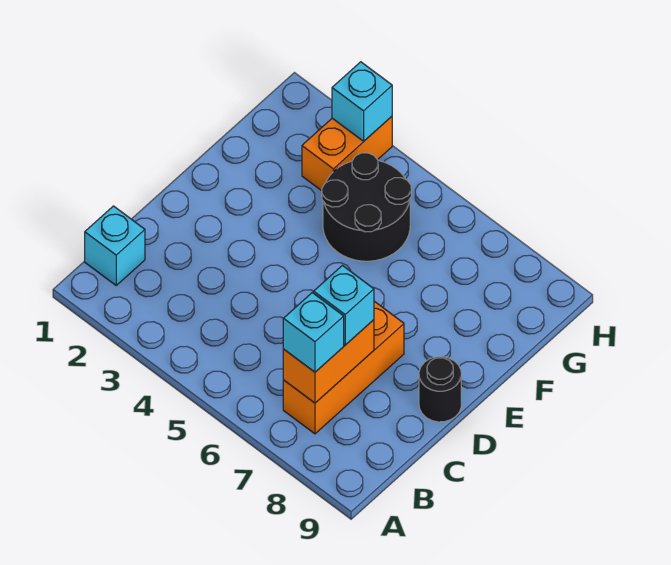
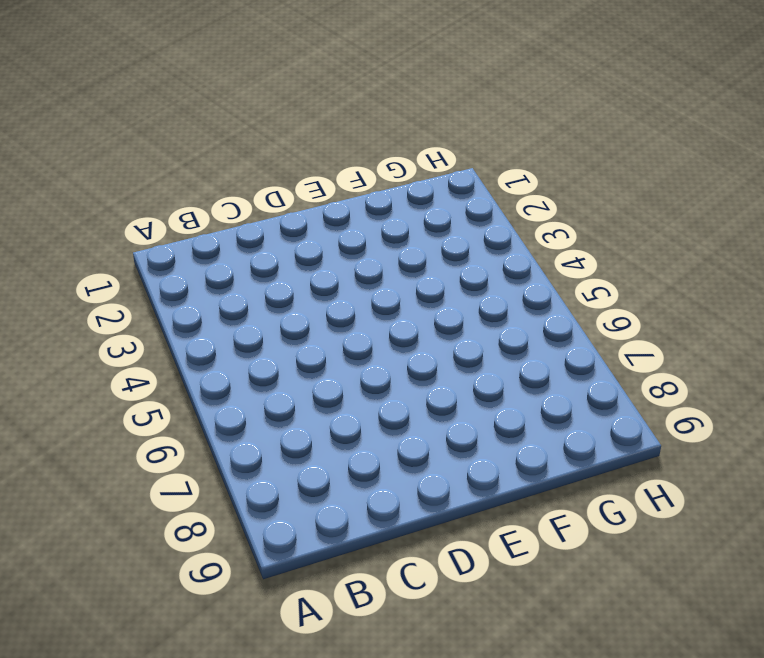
none -> cyan 1x1 brick [85,206,145,285]
none -> orange 1x3 brick [283,301,404,434]

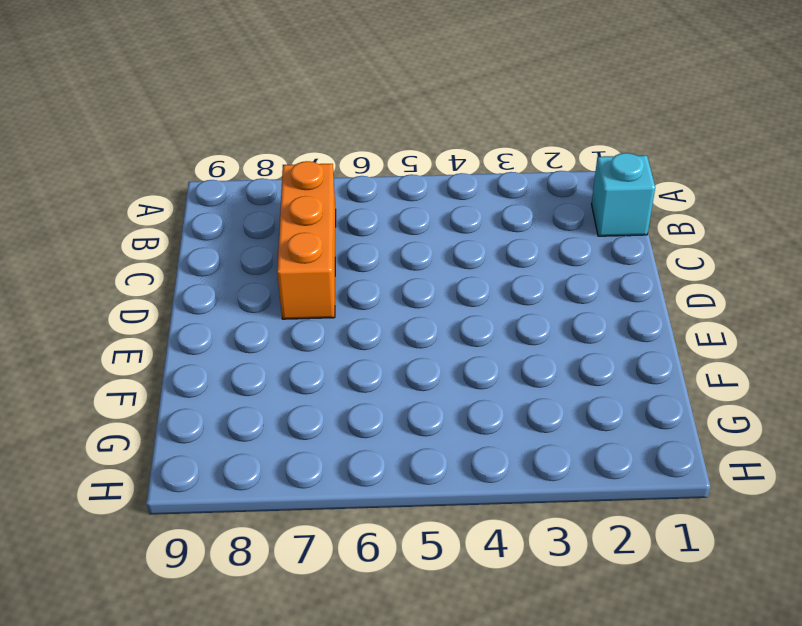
none -> black 1x1 round brick [419,357,461,422]
none -> black 2x2 round brick [322,153,411,261]

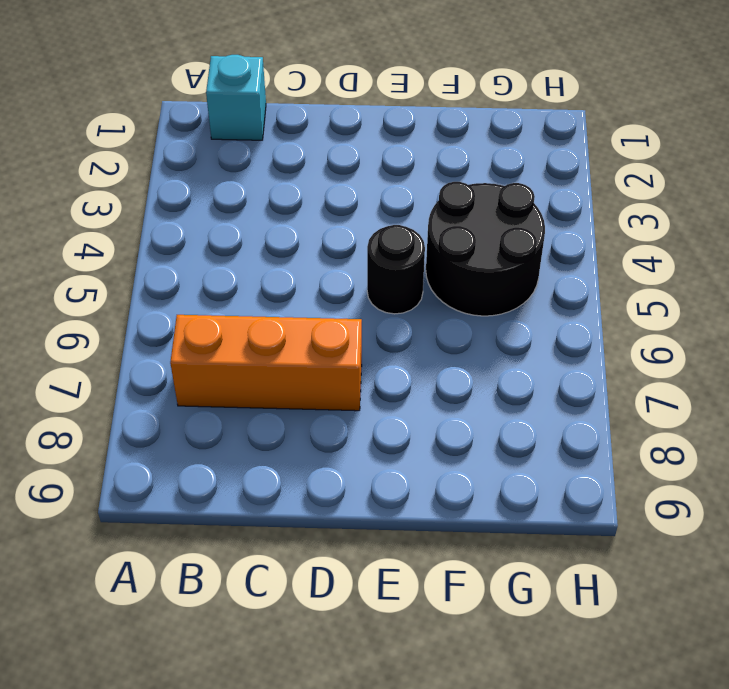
black 1x1 round brick [367,225,425,314] -> black 1x1 round brick moved to [419,357,461,422]
none -> orange 1x2 brick [302,116,392,191]
none -> orange 1x2 brick [283,320,374,403]

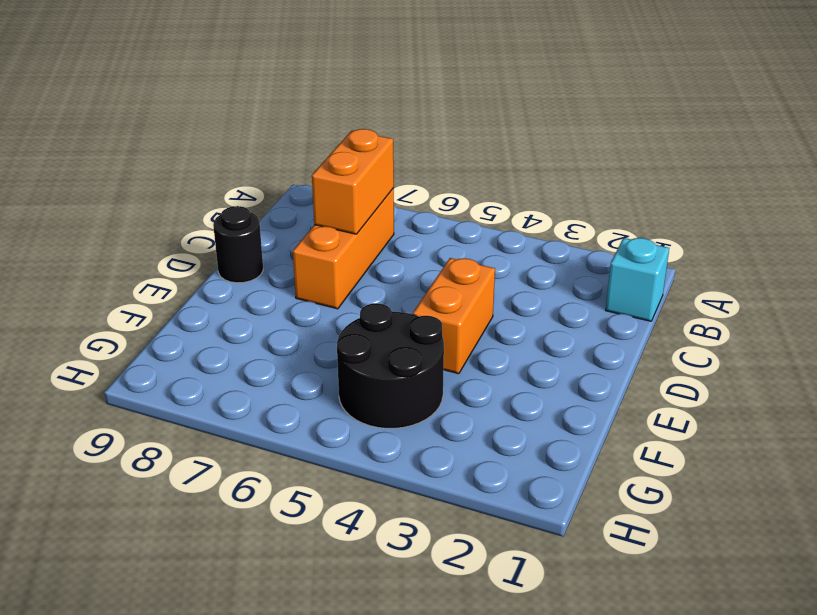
orange 1x2 brick [413,258,495,374] -> orange 1x2 brick moved to [302,116,392,191]
none -> cyan 1x1 brick [332,62,392,141]
none -> cyan 1x1 brick [283,293,344,372]

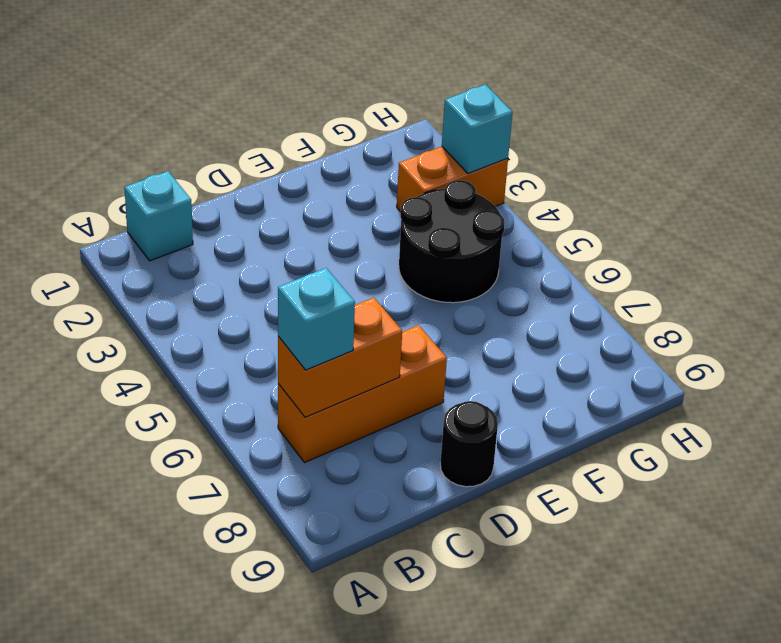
none -> cyan 1x1 brick [314,266,374,345]

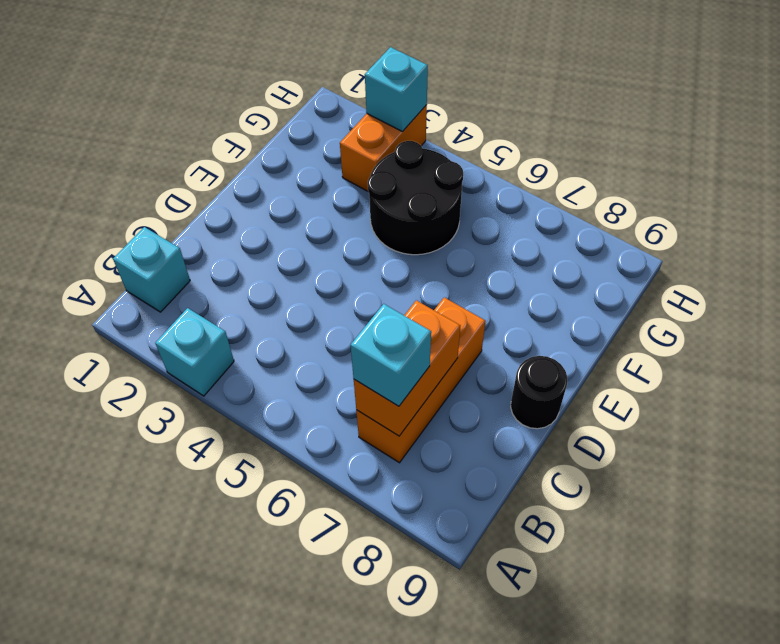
cyan 1x1 brick [155,308,234,396] -> cyan 1x1 brick moved to [314,266,374,345]

